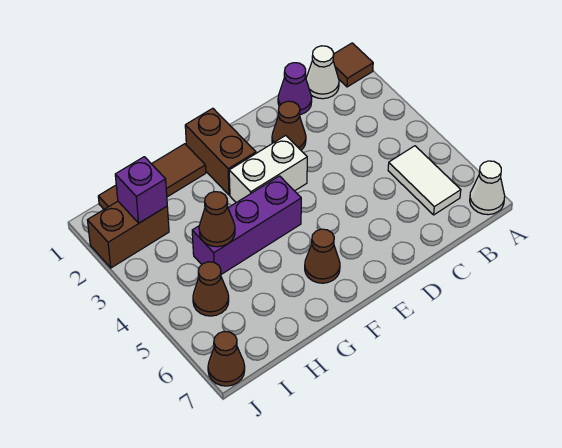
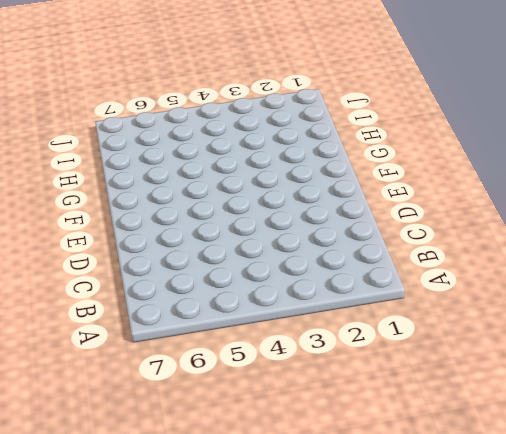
none -> brown 1x1 tile [333,43,373,87]
none -> white 1x1 cone [470,161,505,215]
none -> white 1x1 cone [306,46,339,99]

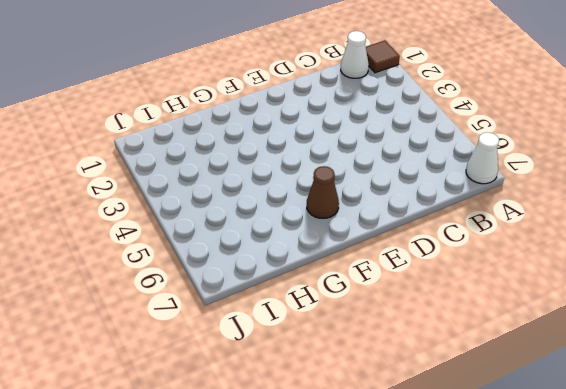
none -> white 1x2 tile [388,146,461,215]
none -> purple 1x1 cone [278,63,312,115]
none -> brown 1x1 cone [272,101,306,150]

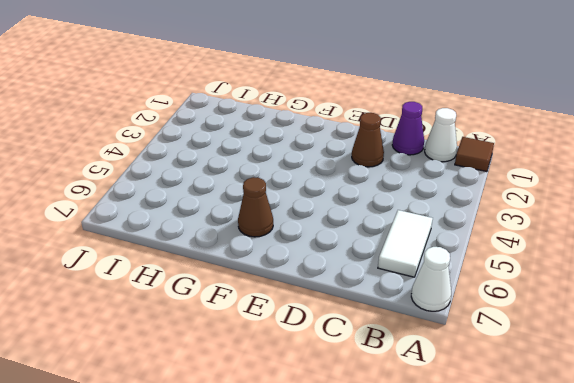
none -> white 1x2 brick [229,136,307,203]
none -> brown 1x2 brick [185,108,256,195]
none -> purple 1x3 brick [192,176,301,274]

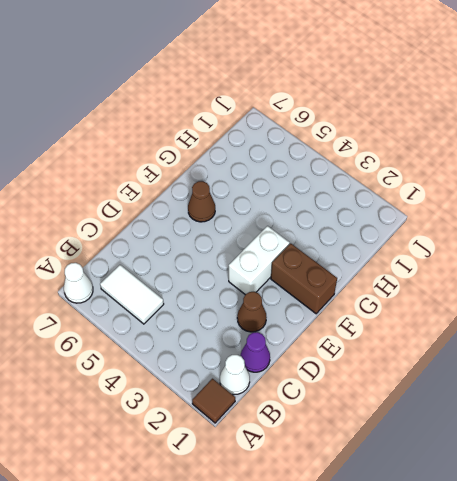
none -> purple 1x3 brick [192,176,301,274]
none -> brown 1x3 tile [98,144,206,209]
none -> brown 1x2 brick [87,201,169,268]

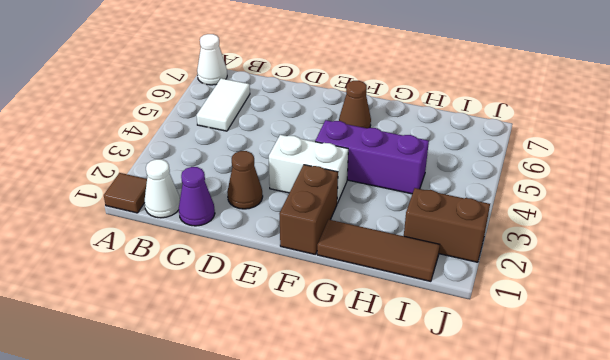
none -> brown 1x1 cone [193,262,229,316]
none -> brown 1x1 cone [208,331,245,386]
none -> brown 1x1 cone [199,192,235,247]

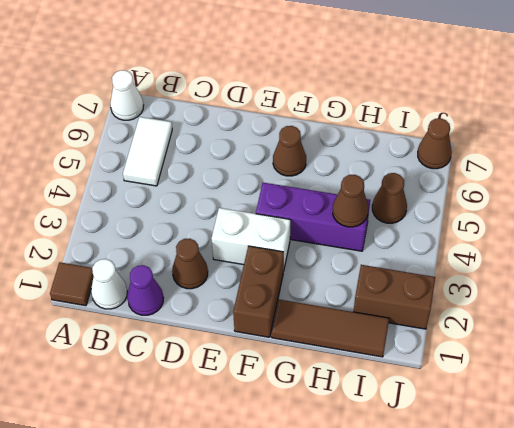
none -> purple 1x1 brick [115,157,167,223]

